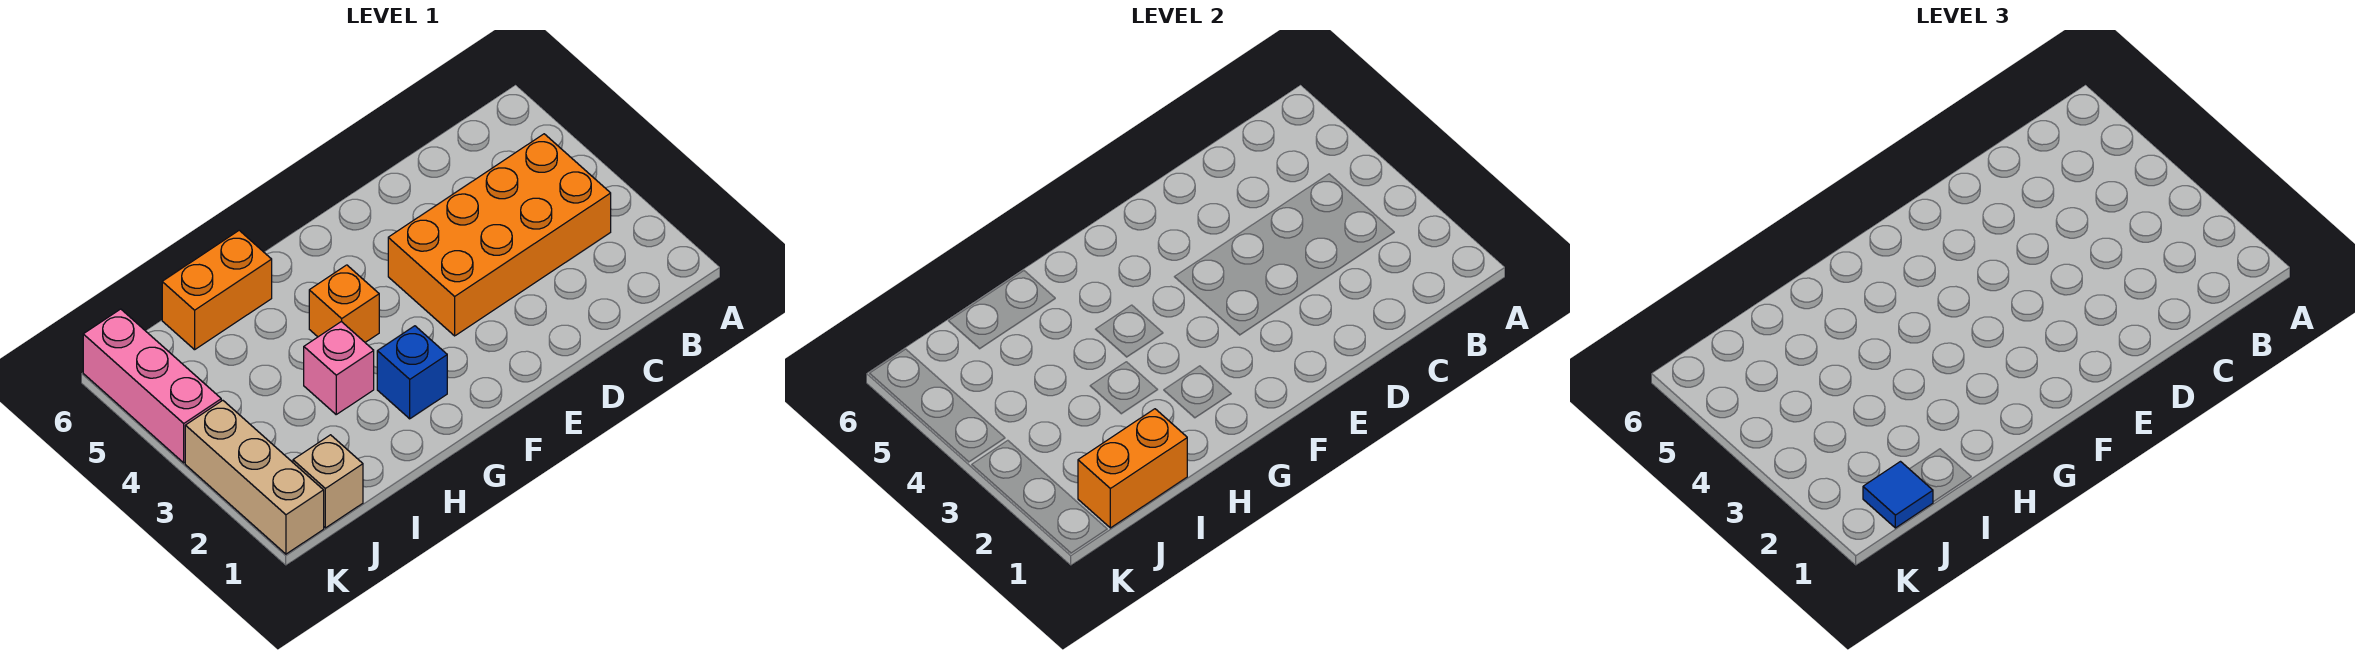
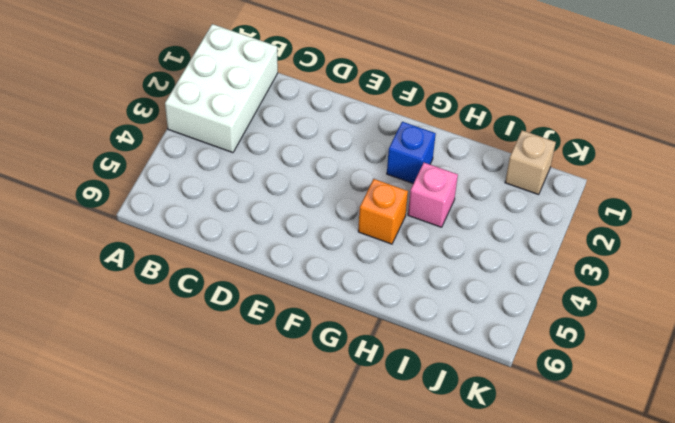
white 2x3 brick [165,24,278,153] -> orange 2x4 brick [388,134,611,336]
none -> orange 1x2 brick [162,230,272,350]
none -> tan 1x3 brick [185,400,324,554]

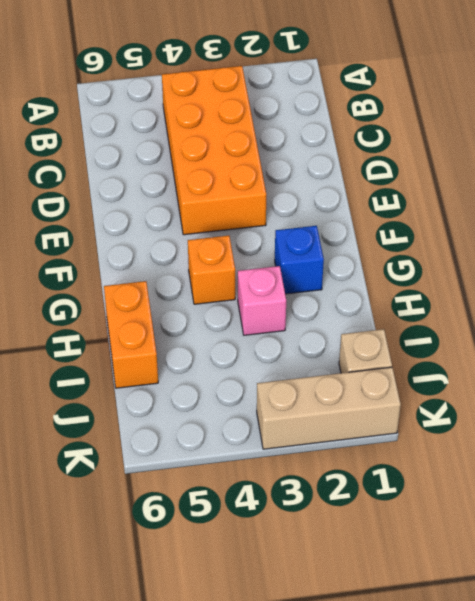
none -> pink 1x3 brick [83,309,221,463]
none -> orange 1x2 brick [1078,409,1187,528]

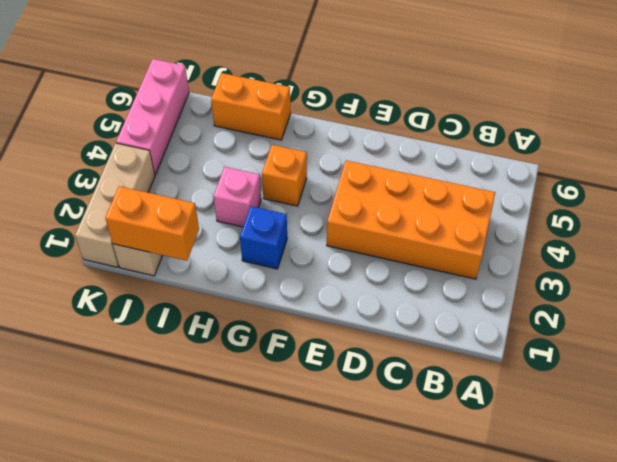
none -> blue 1x1 tile [1863,462,1933,528]

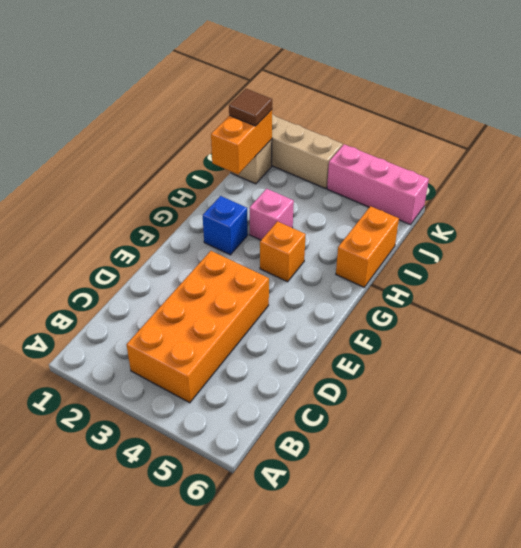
brown 1x1 tile [229,89,272,126] -> blue 1x1 tile [1863,462,1933,528]

